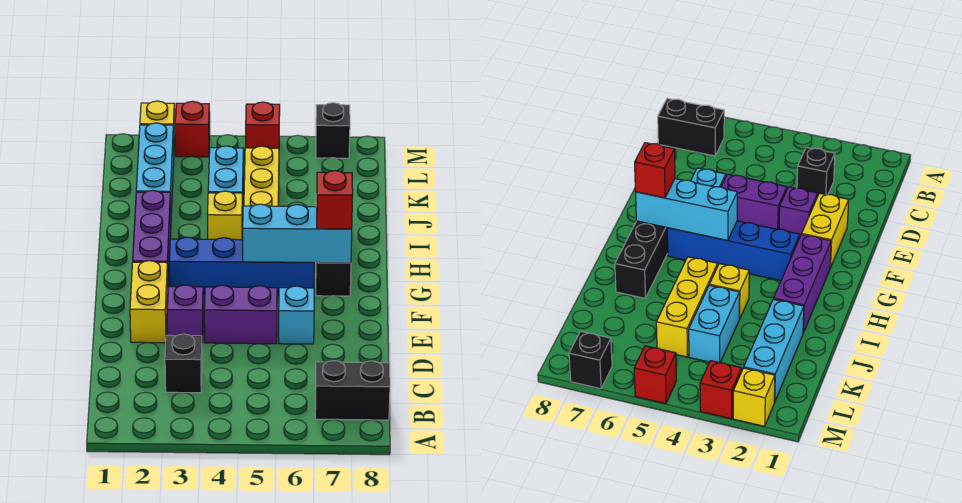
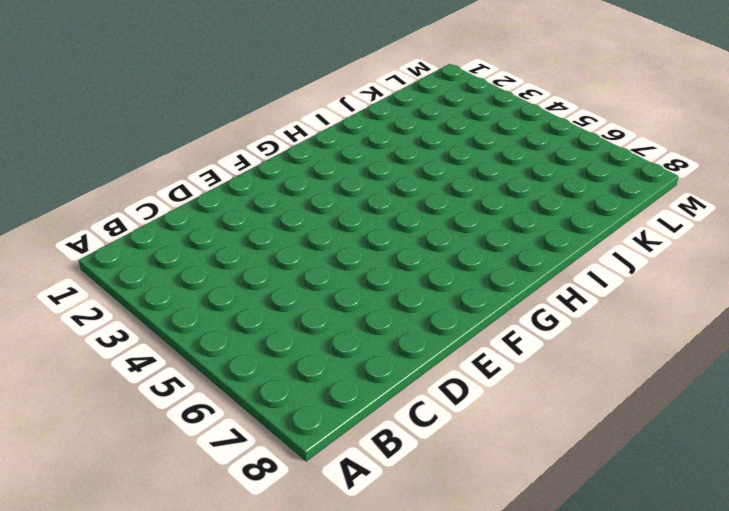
none -> black 1x2 brick [315,361,390,420]
none -> black 1x1 brick [165,334,202,393]
none -> yellow 1x2 brick [130,261,168,343]

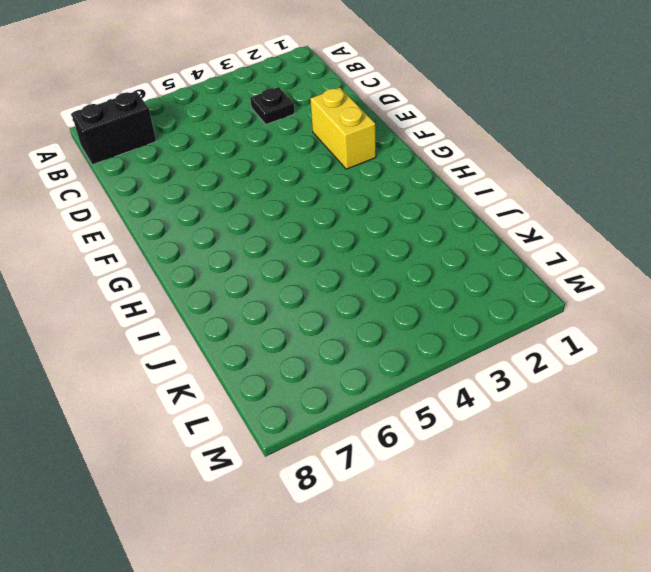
black 1x1 plate [250,87,294,124] -> black 1x1 brick [165,334,202,393]
none -> purple 1x1 brick [167,285,204,343]
none -> purple 1x2 brick [204,285,277,344]
none -> cyan 1x1 brick [279,286,314,344]

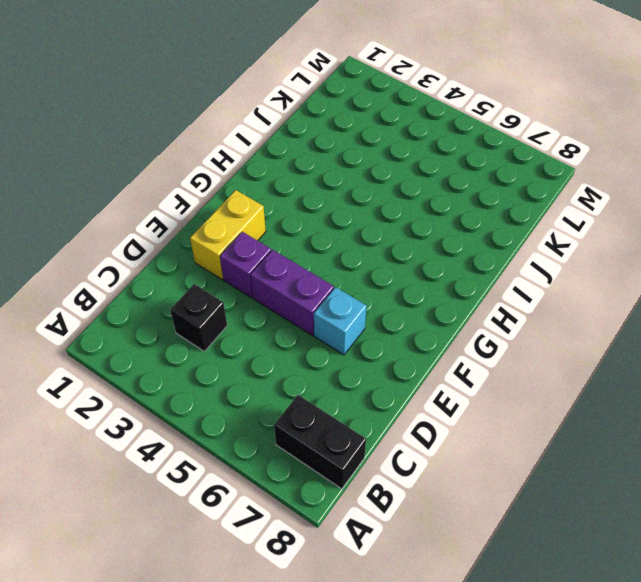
none -> purple 1x3 brick [133,191,171,283]
none -> blue 1x4 brick [169,237,314,295]
none -> black 1x3 brick [316,194,351,296]

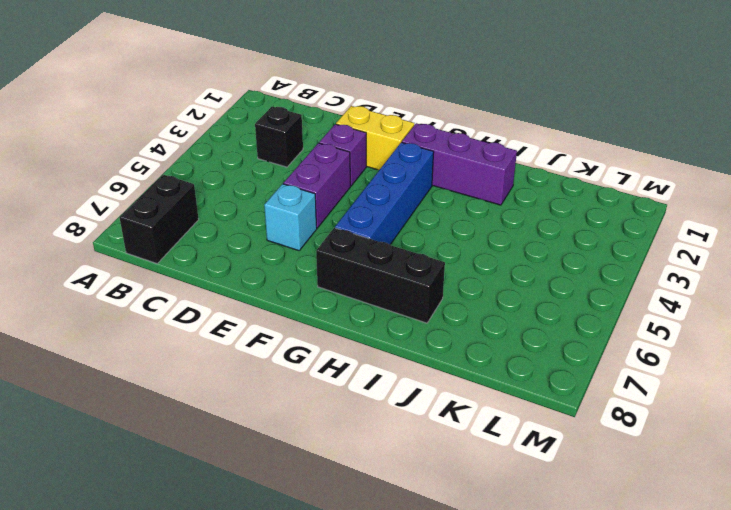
none -> yellow 1x1 brick [208,191,242,240]
none -> yellow 1x3 brick [244,146,279,206]
none -> cyan 1x3 brick [136,123,174,213]

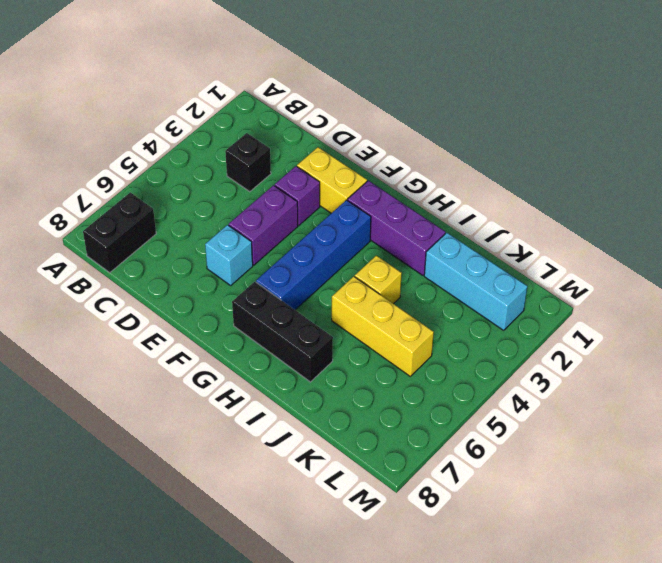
none -> cyan 1x2 brick [208,146,244,224]
none -> yellow 1x1 brick [140,101,175,143]
none -> red 1x1 brick [175,101,210,157]

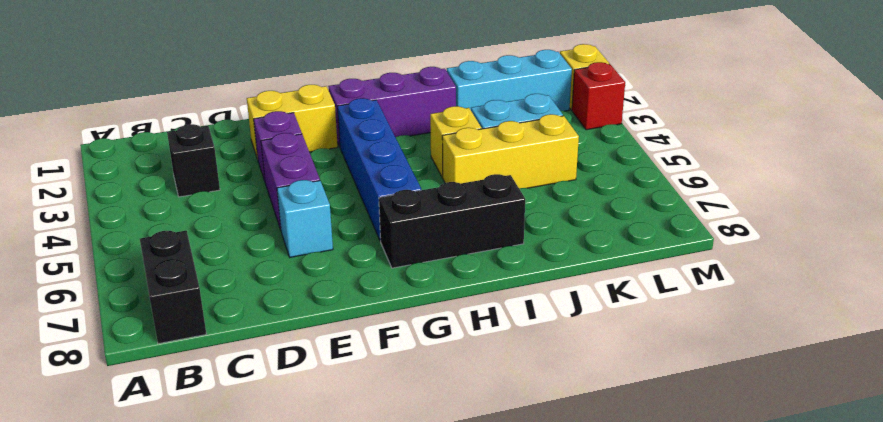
none -> red 1x1 brick [246,102,280,148]
none -> black 1x1 brick [316,103,350,158]
none -> cyan 1x3 brick [242,204,352,263]

